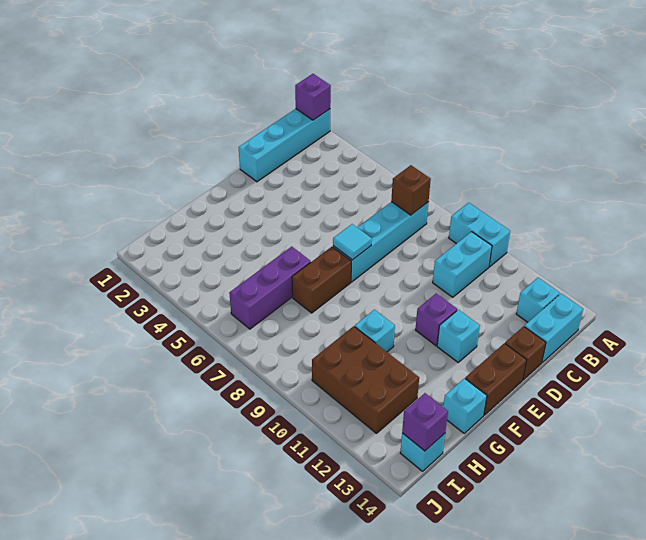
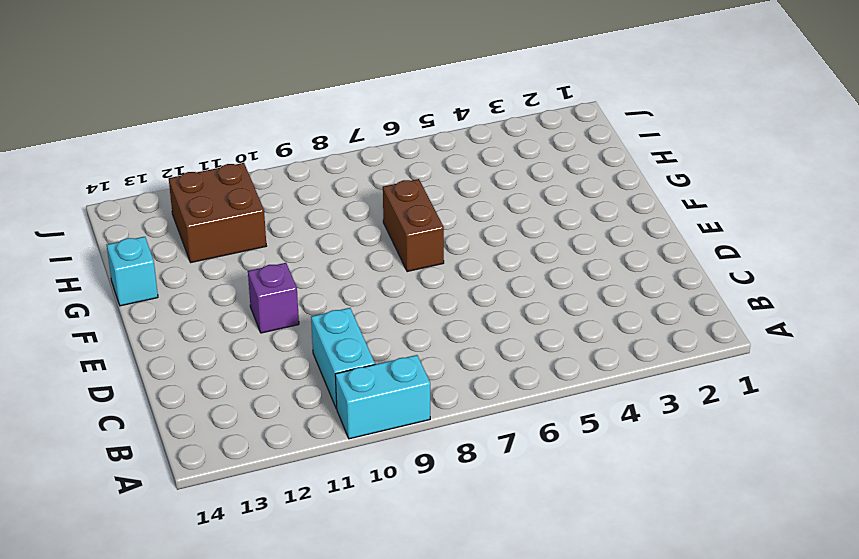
brown 2x2 brick [169,163,266,262] -> brown 2x3 brick [312,326,419,433]
none -> cyan 1x4 brick [239,109,330,182]
none -> cyan 1x4 brick [333,202,429,282]
none -> cyan 1x1 brick [516,278,560,322]

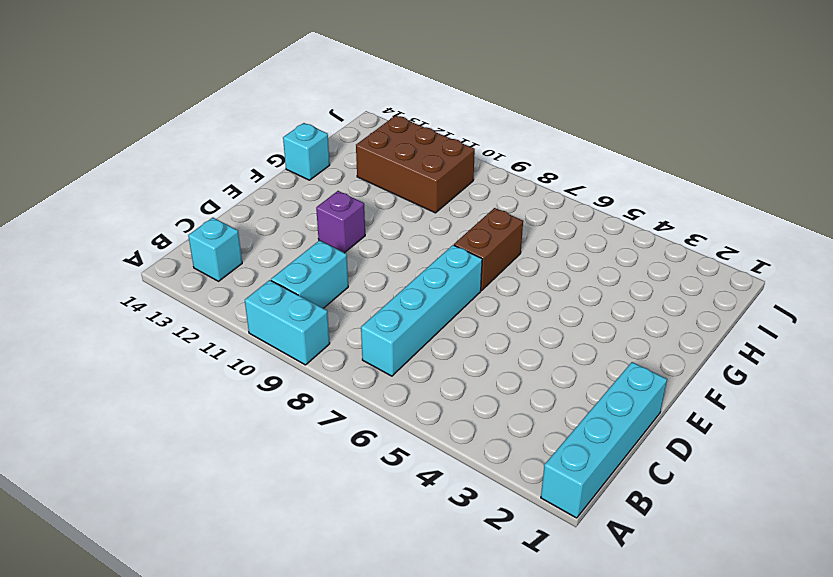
none -> cyan 1x2 brick [524,294,583,362]
none -> brown 1x1 brick [505,326,546,380]
none -> cyan 1x1 brick [437,310,480,362]

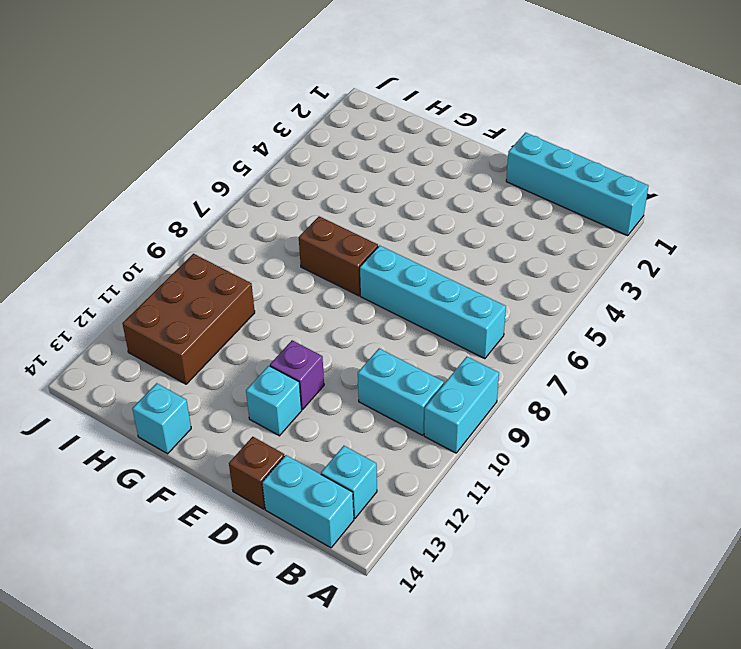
none -> brown 1x2 brick [465,343,527,415]
none -> purple 1x3 brick [229,247,311,329]
none -> cyan 1x1 brick [355,310,395,352]

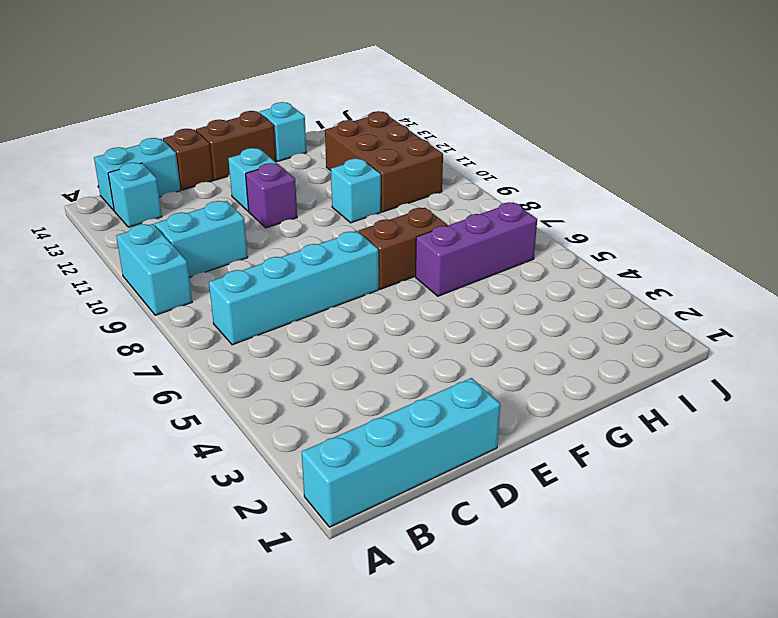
none -> cyan 1x1 brick [400,433,445,471]
none -> purple 1x1 brick [295,74,331,120]
none -> brown 1x1 brick [391,165,431,215]

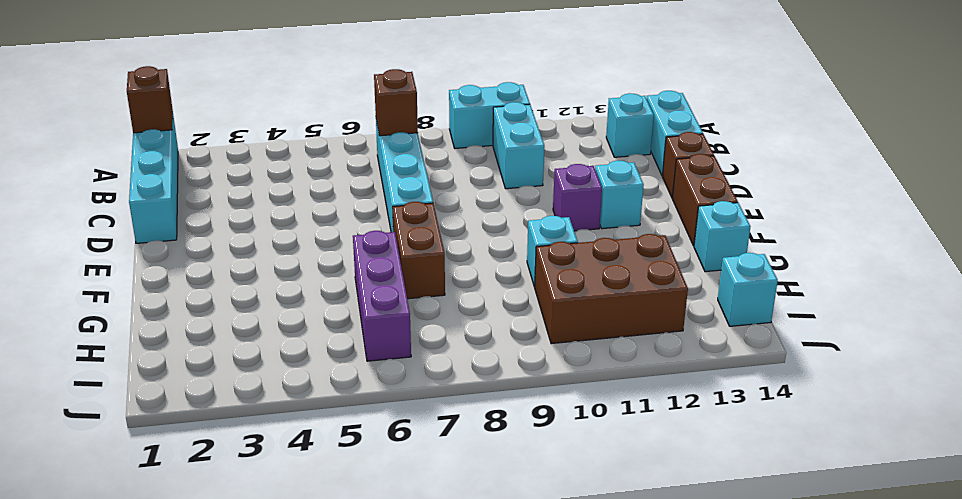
brown 1x1 brick [127,66,173,133] -> purple 1x1 brick [295,74,331,120]
none -> cyan 1x1 tile [333,224,372,260]
none -> purple 1x1 brick [402,393,448,451]

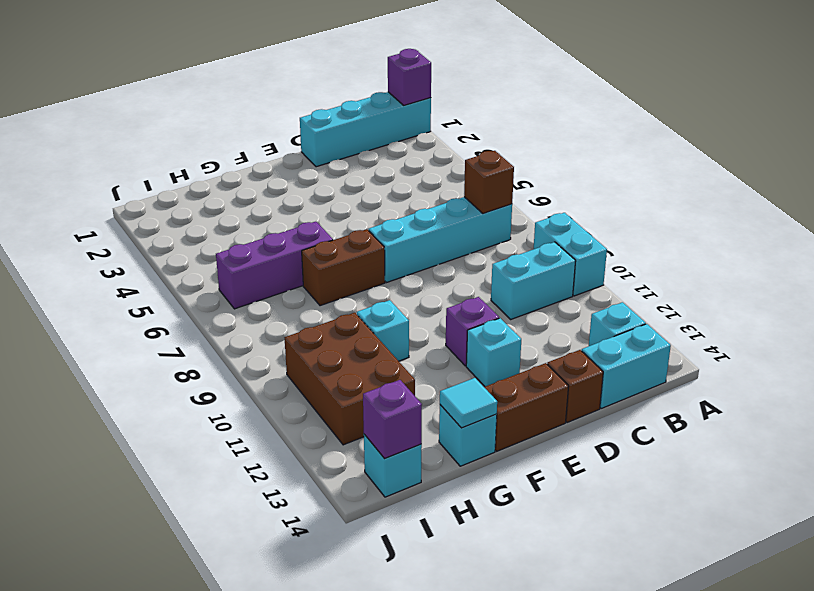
cyan 1x1 tile [440,378,497,428] -> cyan 1x1 tile moved to [333,224,372,260]

